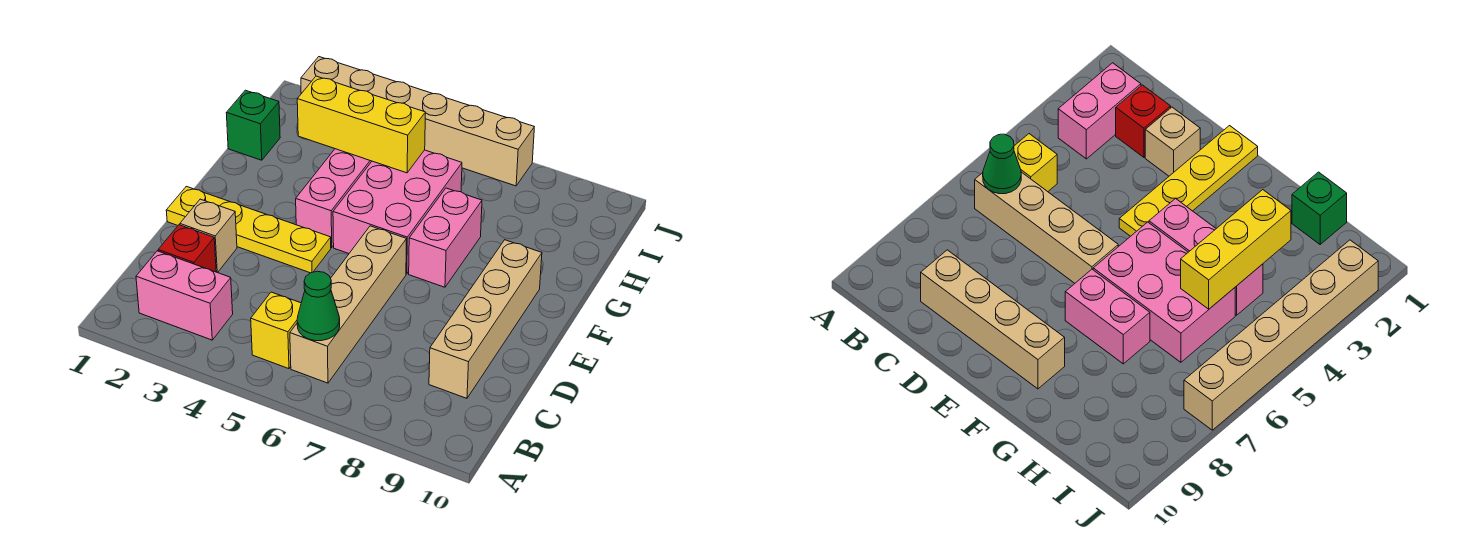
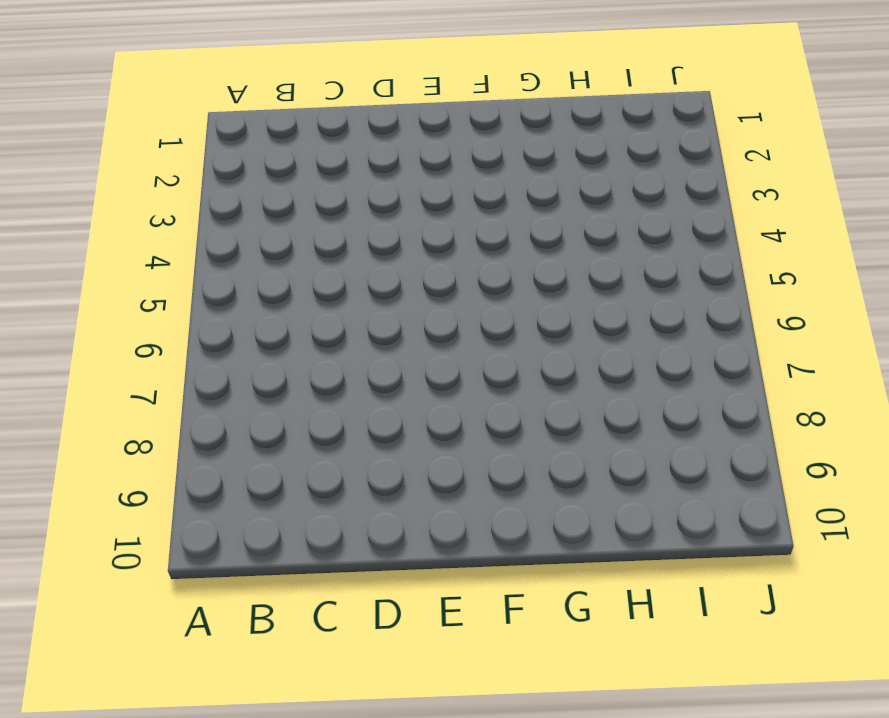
none -> pink 1x2 brick [136,251,233,340]
none -> yellow 1x1 brick [251,292,301,369]
none -> tan 1x4 brick [290,226,407,383]

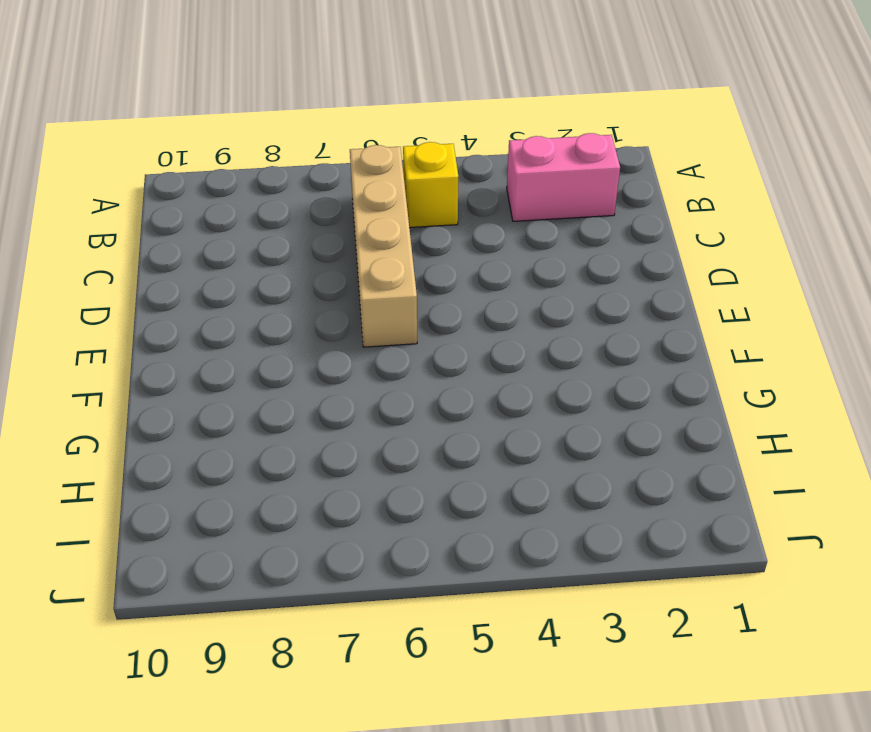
none -> red 1x1 brick [158,225,216,272]
none -> tan 1x4 brick [429,240,542,398]
none -> tan 1x1 brick [180,199,237,273]

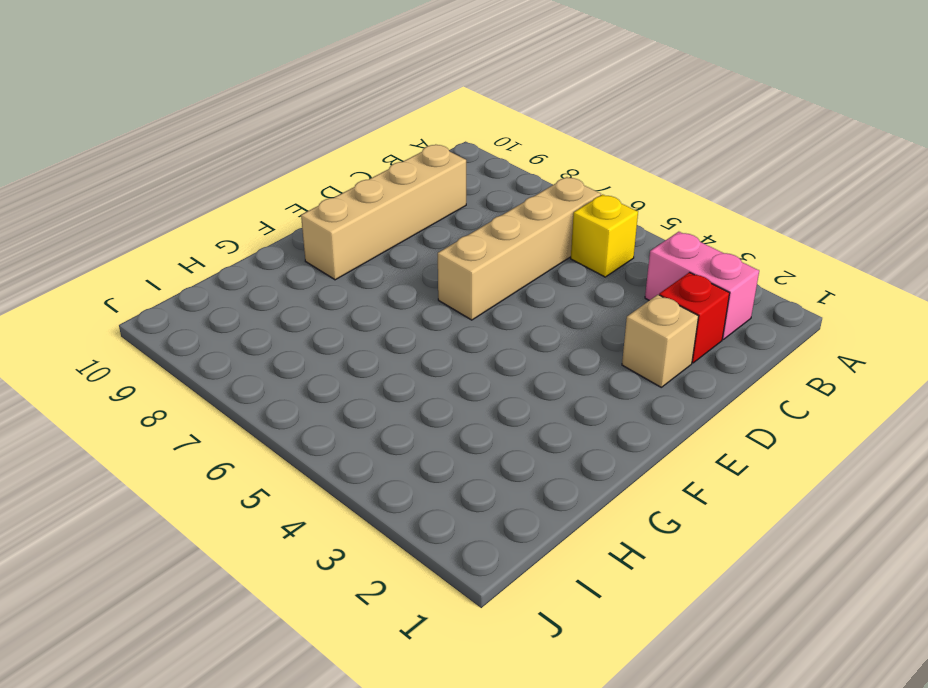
none -> yellow 1x4 plate [166,186,331,273]
none -> pink 1x3 brick [296,149,372,247]
none -> pink 2x3 brick [333,150,462,274]

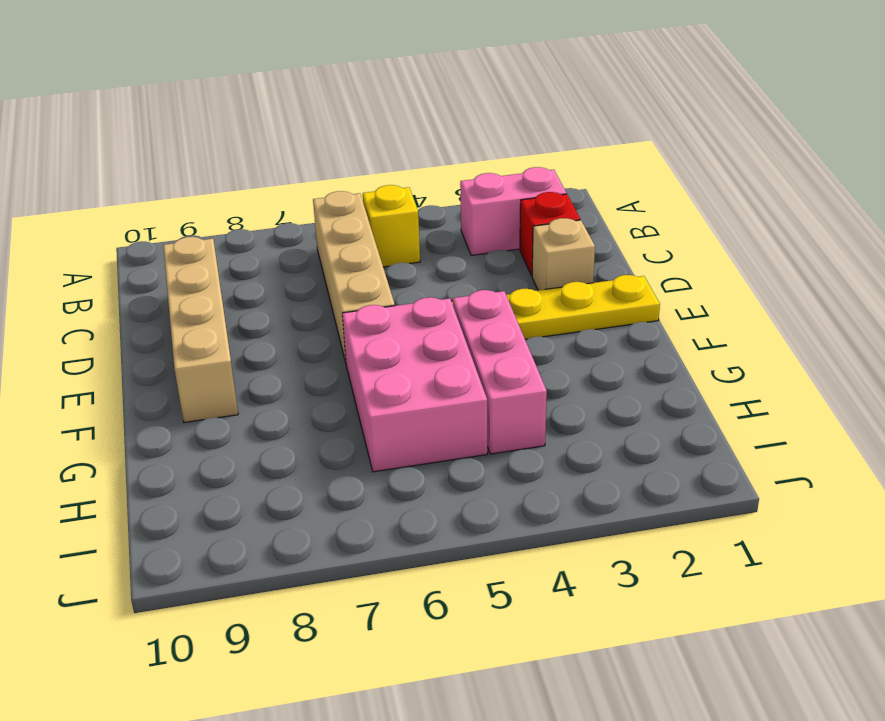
none -> pink 1x2 brick [409,188,482,287]
none -> green 1x1 brick [226,90,280,160]
none -> tan 1x6 brick [301,57,534,186]

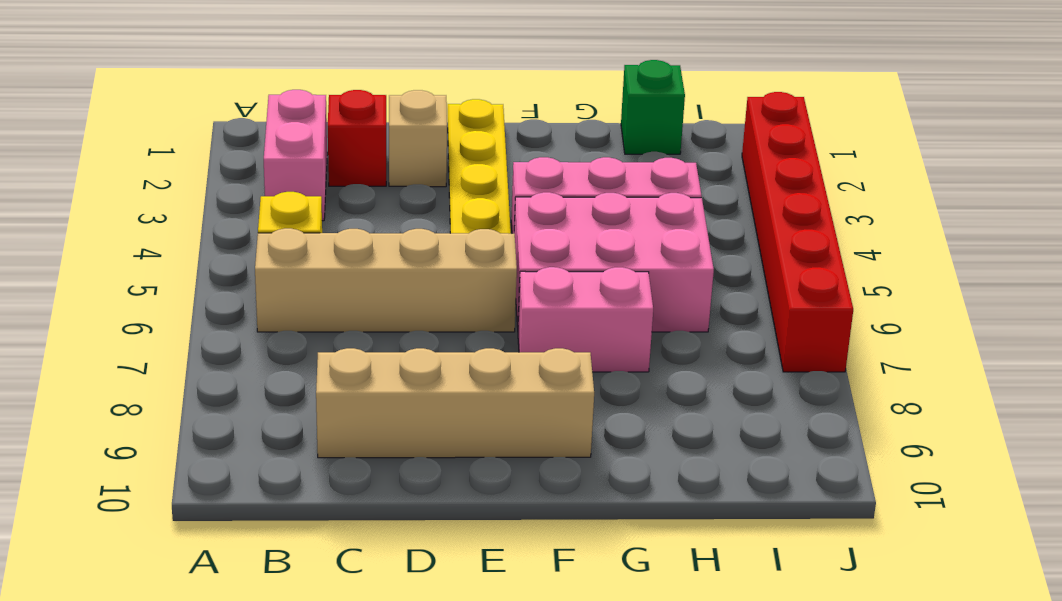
red 1x6 brick [742,92,853,372] -> tan 1x6 brick [301,57,534,186]
none -> green 1x1 cone [297,271,340,341]
none -> yellow 1x3 brick [297,76,426,173]

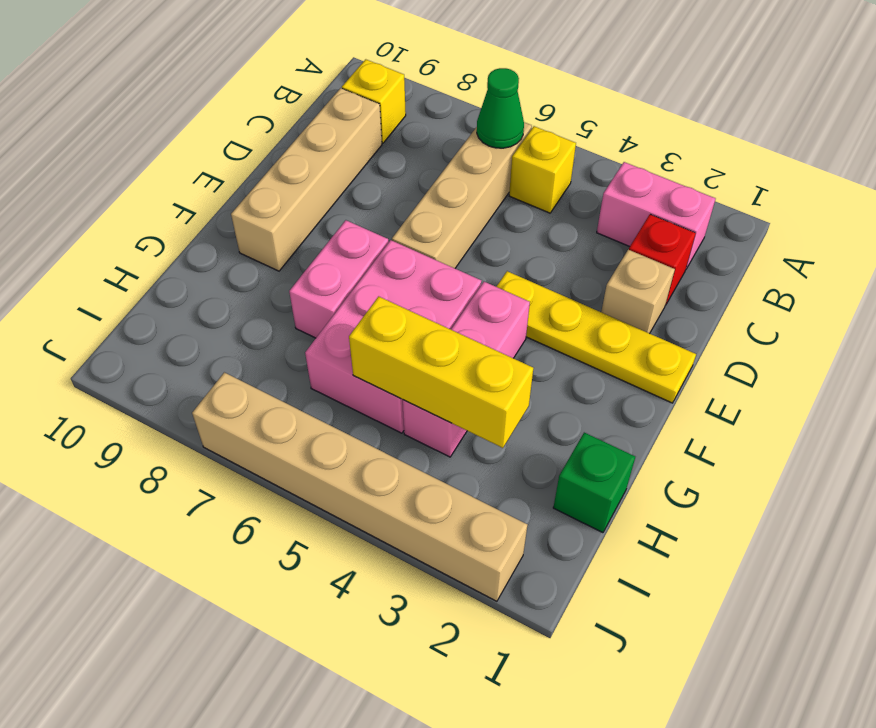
yellow 1x1 brick [342,59,406,143] -> none

